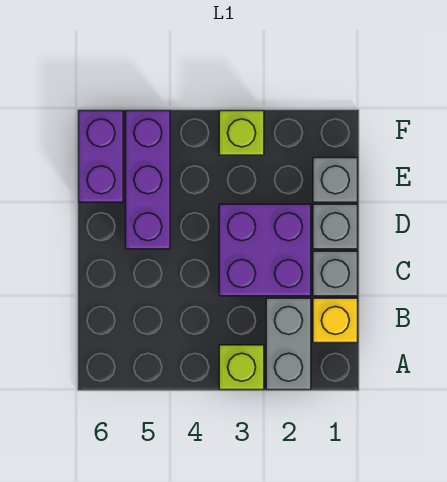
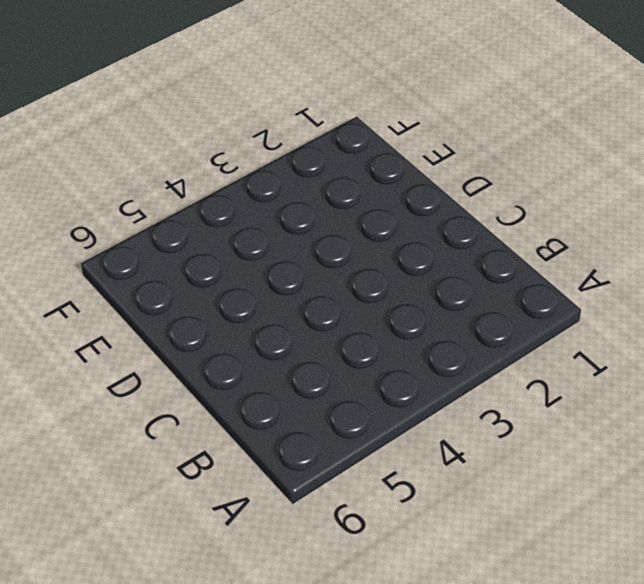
none -> grey 1x2 brick [266,298,311,390]
none -> lime 1x1 brick [219,345,264,390]

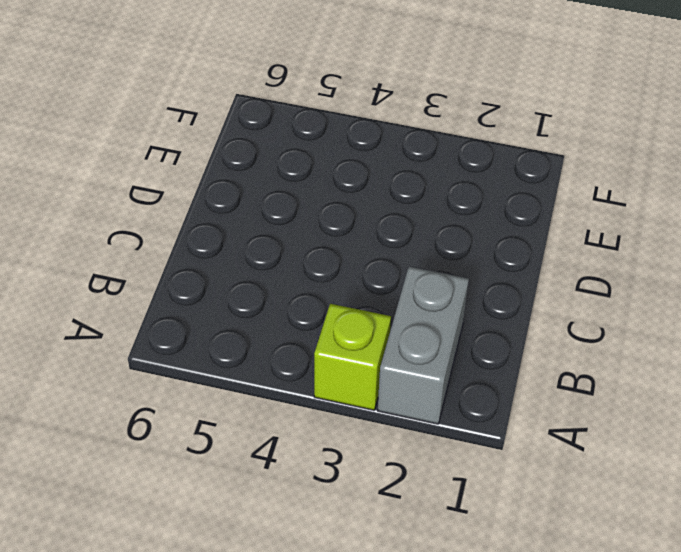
none -> yellow 1x1 brick [313,298,358,343]
none -> grey 1x1 brick [313,251,358,296]

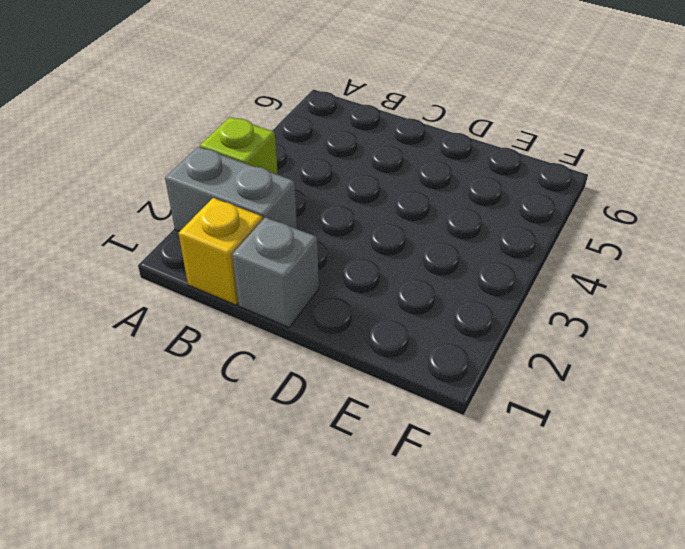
none -> purple 2x2 brick [219,204,311,296]
none -> grey 1x1 brick [313,204,358,249]

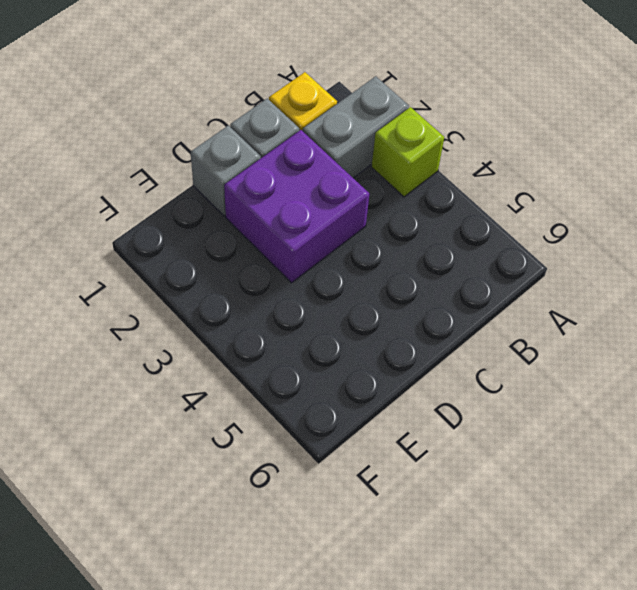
none -> purple 1x3 brick [126,111,170,249]
none -> grey 1x1 brick [313,158,358,202]

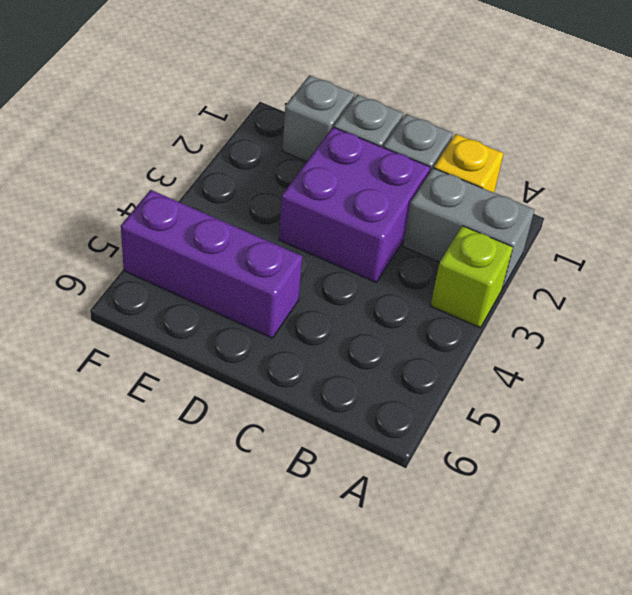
none -> purple 1x2 brick [79,111,123,202]
none -> lime 1x1 brick [219,111,264,155]

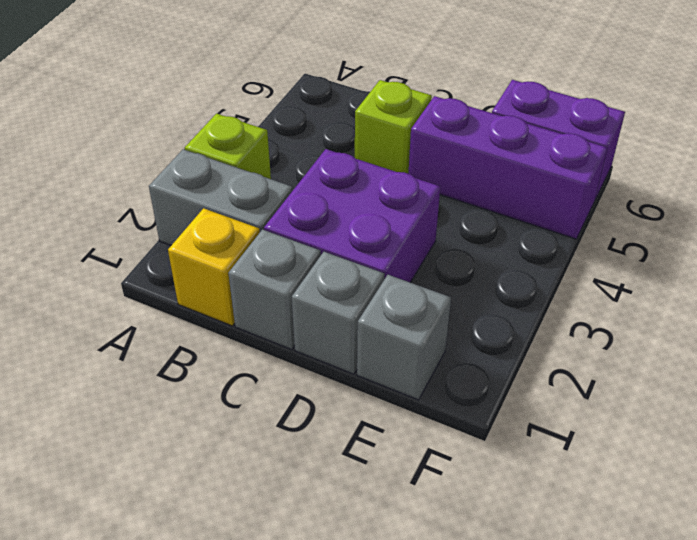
lime 1x1 brick [355,80,432,174] -> lime 1x1 brick moved to [219,111,264,155]

